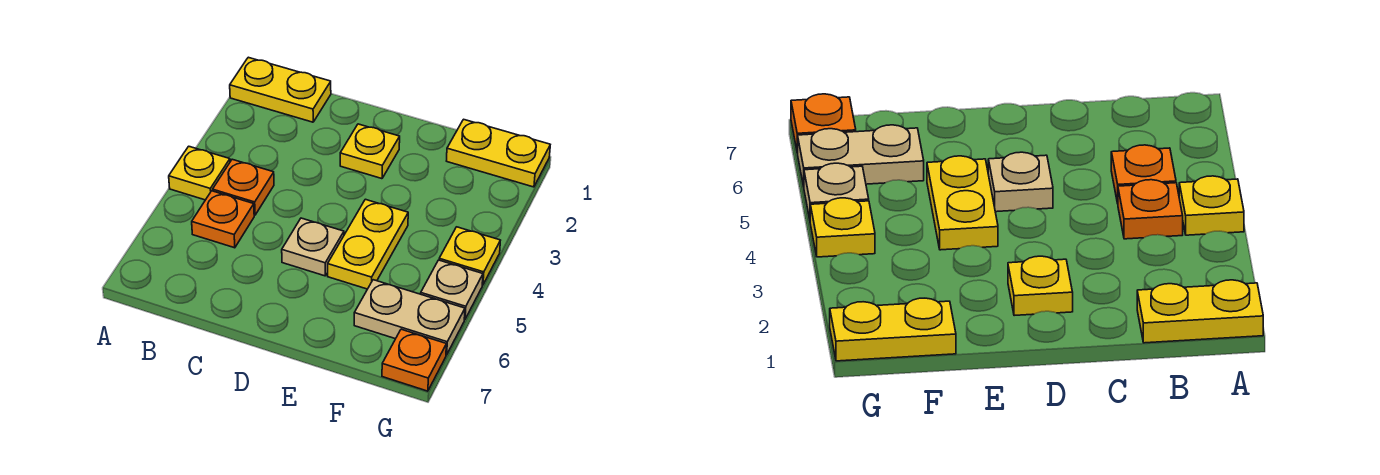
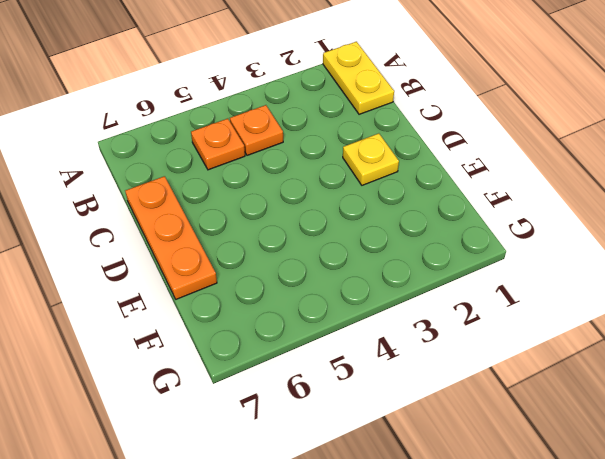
orange 1x3 plate [125,176,217,299] -> none
none -> yellow 1x1 plate [169,146,230,200]
none -> tan 1x1 plate [282,218,344,276]
none -> yellow 1x2 plate [328,199,408,289]

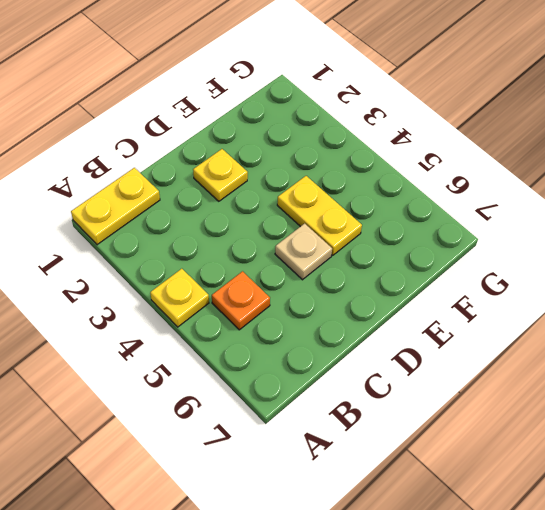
none -> orange 1x1 plate [213,159,274,215]
none -> yellow 1x2 plate [447,119,550,187]
none -> tan 1x2 plate [354,280,465,355]

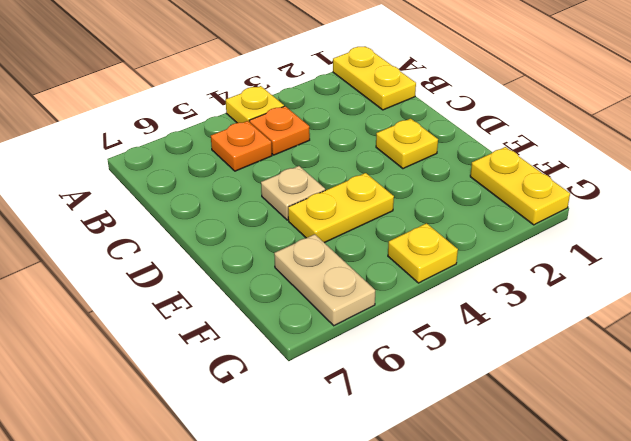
none -> tan 1x1 plate [421,260,483,319]
none -> orange 1x1 plate [382,329,446,391]

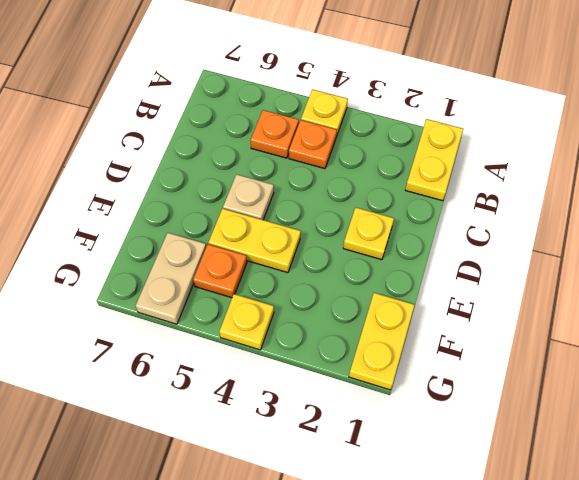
orange 1x1 plate [193,244,247,298] -> orange 1x1 plate moved to [382,329,446,391]
none -> tan 1x1 plate [421,260,483,319]

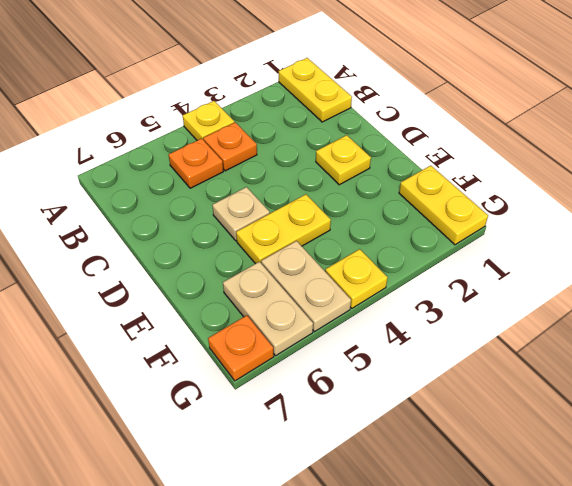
tan 1x2 plate [261,241,351,332] -> tan 1x1 plate [421,260,483,319]

